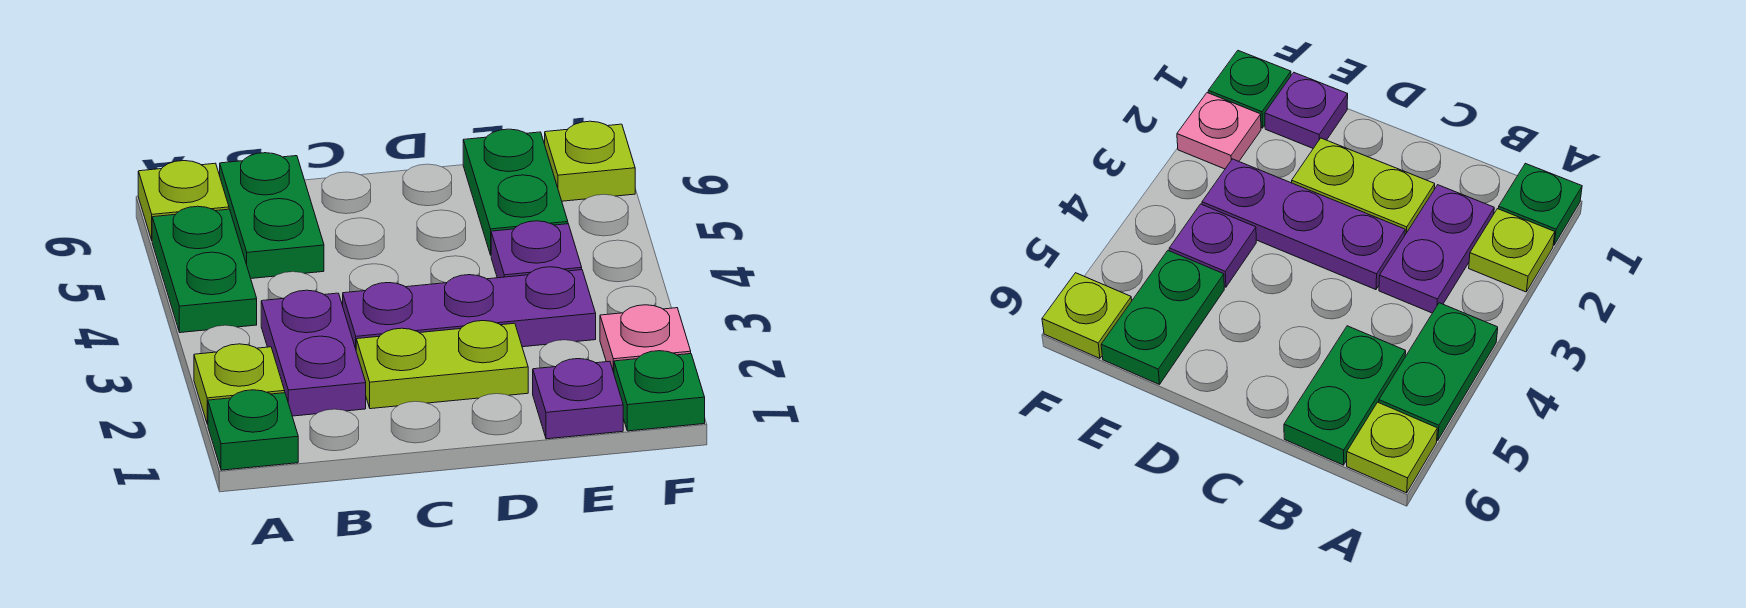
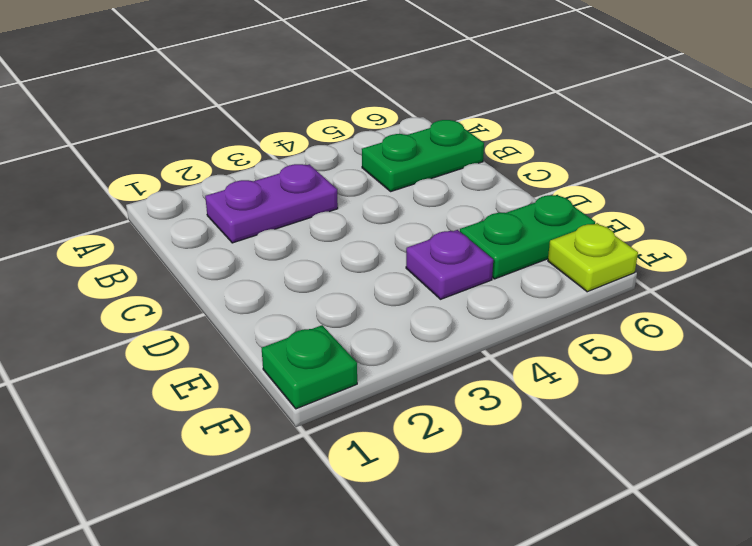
none -> green 1x1 plate [208,390,298,470]
none -> lime 1x1 plate [194,344,285,424]
none -> green 1x2 plate [152,206,257,333]

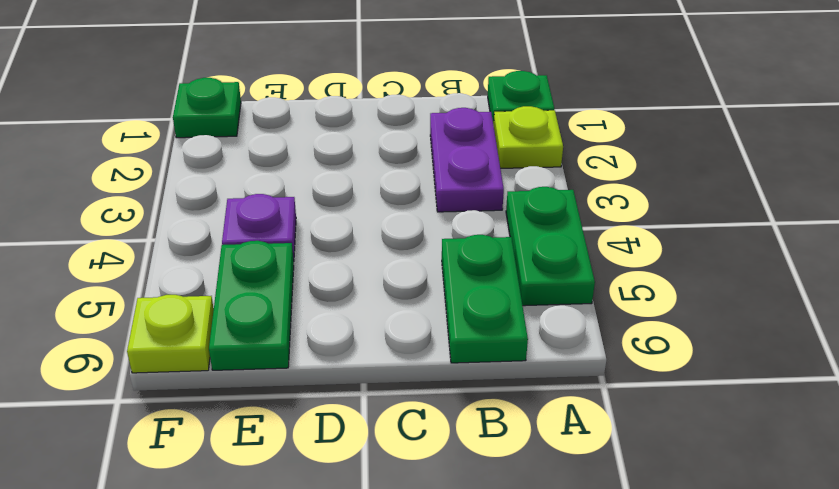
none -> lime 1x1 plate [138,161,229,240]
none -> lime 1x2 plate [356,321,528,409]
none -> purple 1x3 plate [343,267,596,348]

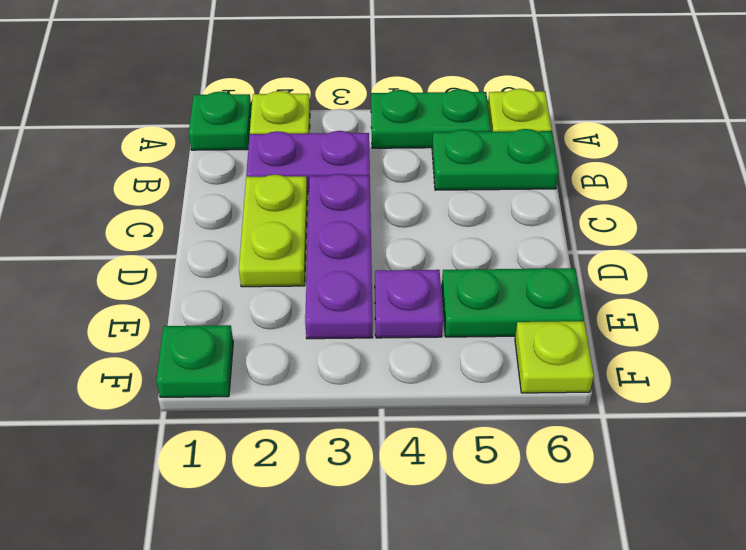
none -> purple 1x1 plate [533,359,623,439]
none -> pink 1x1 plate [600,305,691,372]

